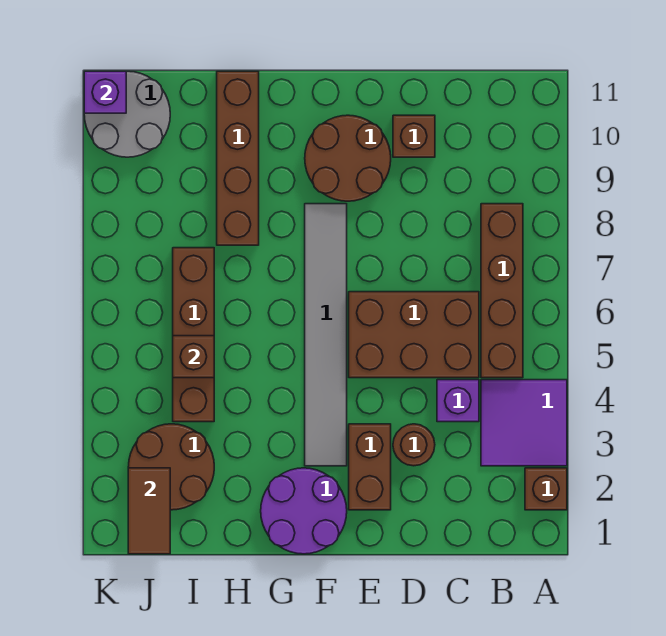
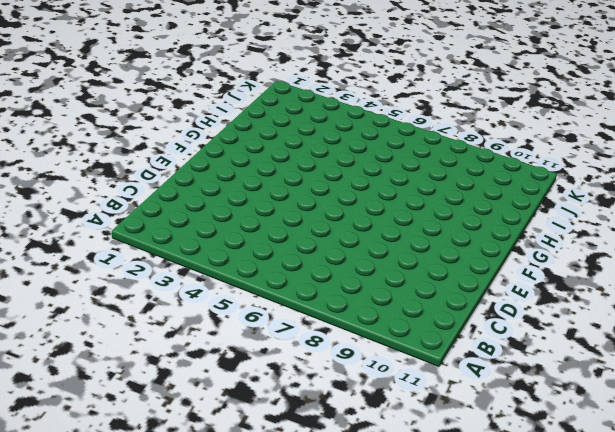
none -> brown 1x1 brick [525,468,567,510]
none -> purple 2x2 tile [481,380,567,466]
none -> brown 1x4 brick [481,204,523,378]

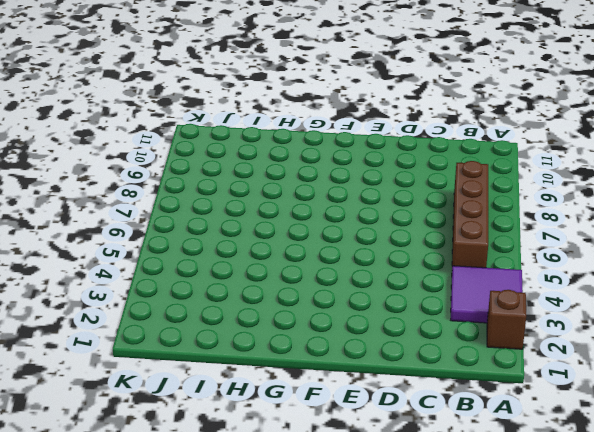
none -> purple 1x1 brick [437,380,479,422]
none -> brown 2x3 brick [349,292,479,378]
none -> brown 1x1 round brick [393,424,435,466]

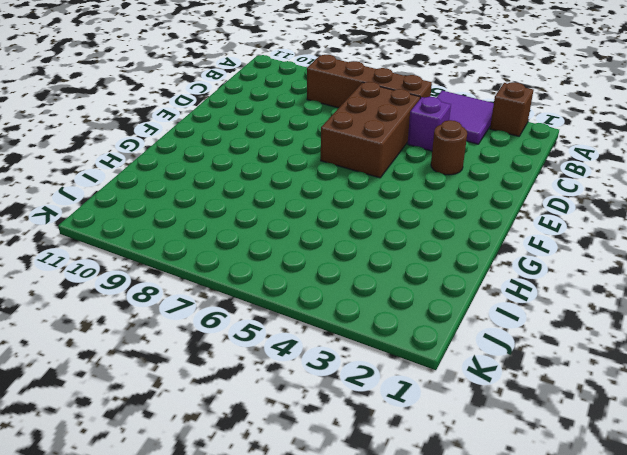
none -> brown 1x1 brick [393,115,435,157]
none -> brown 1x2 brick [349,424,391,510]
none -> brown 2x2 round brick [305,115,391,201]

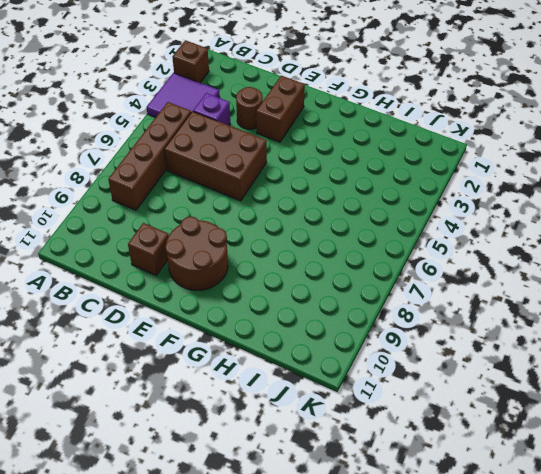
none -> purple 2x2 round brick [261,468,347,554]
none -> grey 1x6 tile [305,204,347,466]
none -> brown 1x4 brick [217,71,259,245]

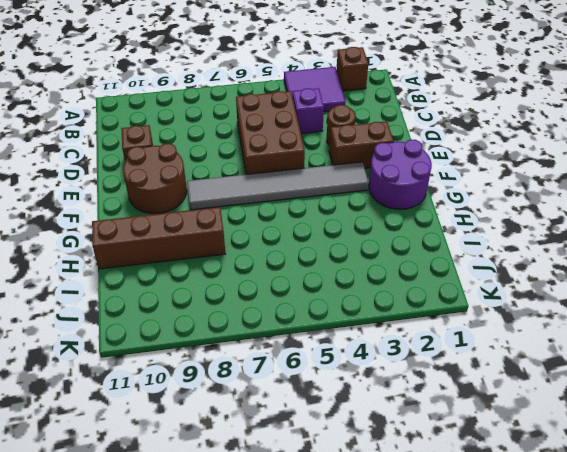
none -> brown 1x4 brick [481,204,523,378]
none -> brown 2x2 round brick [128,424,214,510]
none -> brown 1x4 brick [173,248,214,422]

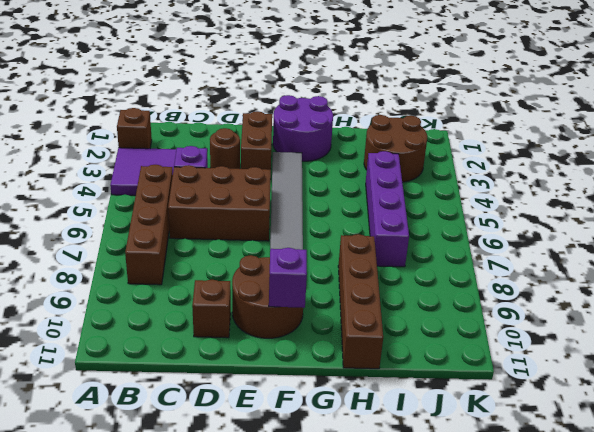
purple 1x1 brick [269,248,307,308] -> purple 1x1 brick moved to [84,71,126,113]
purple 1x4 brick [366,151,409,267] -> brown 1x4 brick [173,248,214,422]
none -> grey 2x2 round brick [84,71,170,157]
none -> brown 1x1 brick [173,336,214,378]
none -> brown 1x2 tile [128,468,170,554]

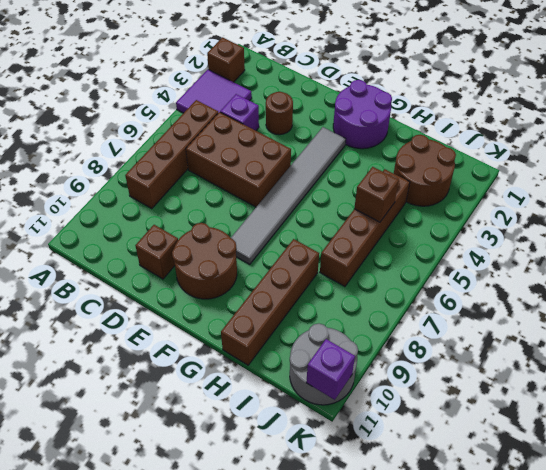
none -> brown 1x2 brick [349,424,391,510]
none -> brown 1x2 tile [128,468,170,554]

